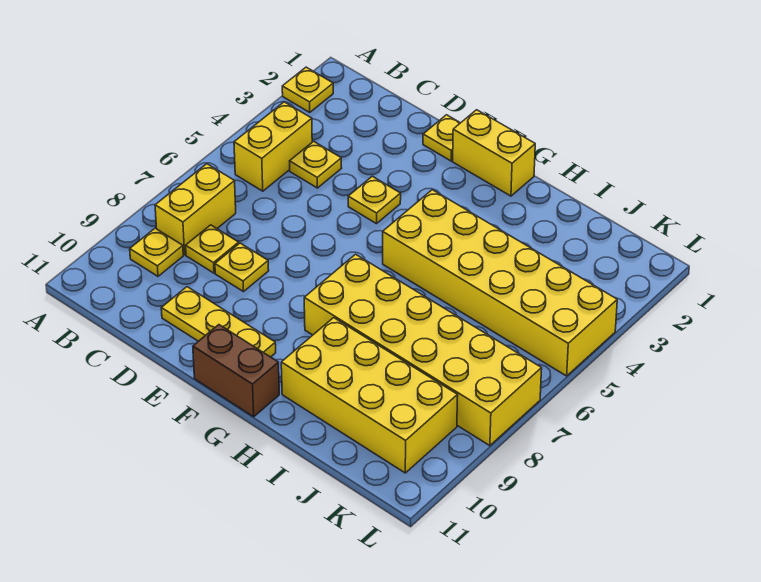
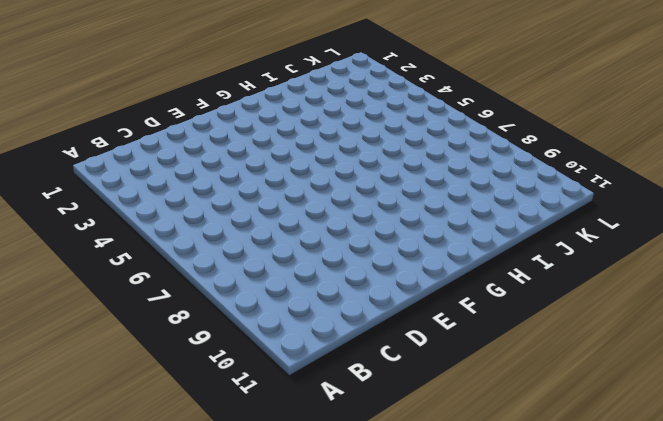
none -> yellow 1x1 plate [282,67,333,112]
none -> yellow 1x2 brick [234,102,312,191]
none -> yellow 1x2 brick [155,164,236,255]

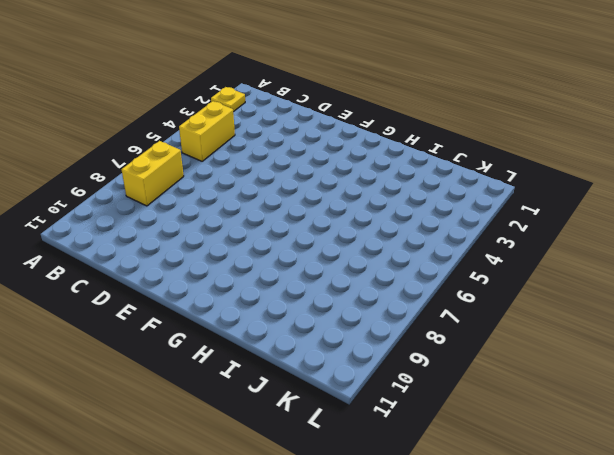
none -> yellow 1x1 plate [130,228,183,276]
none -> yellow 1x1 plate [290,141,341,188]
none -> yellow 1x1 plate [186,225,239,273]

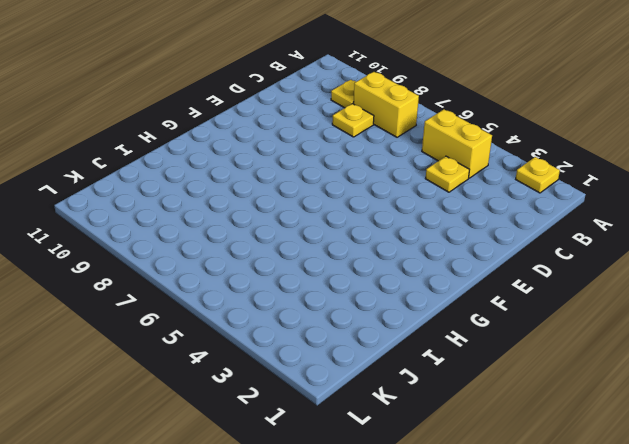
none -> yellow 1x1 plate [215,243,269,292]
none -> yellow 1x3 plate [161,287,276,357]
none -> yellow 1x1 plate [423,115,460,161]

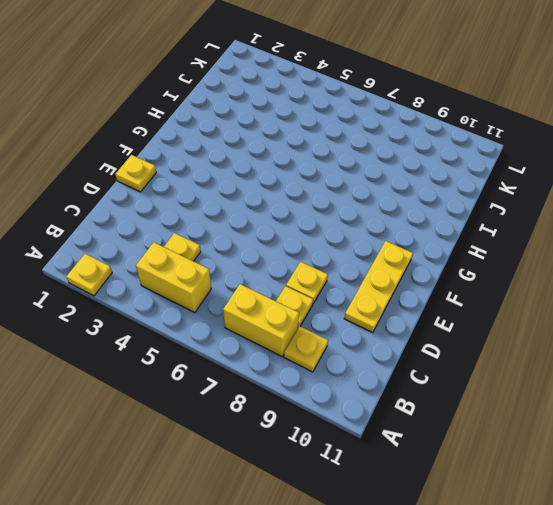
none -> yellow 1x1 plate [348,176,401,224]
none -> yellow 1x2 brick [453,110,535,196]
none -> brown 1x2 brick [193,325,279,417]

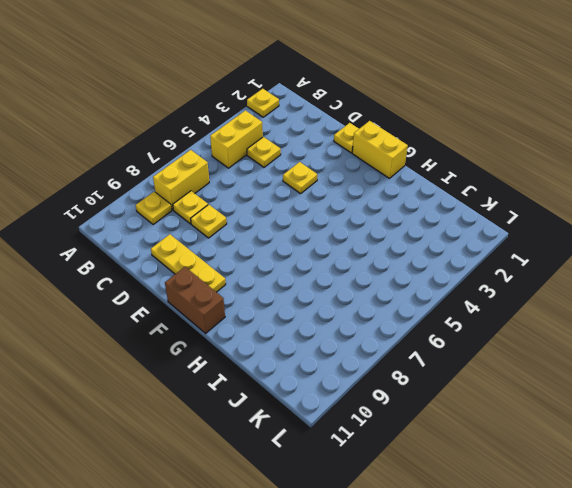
none -> yellow 2x6 brick [383,190,617,376]
none -> yellow 2x6 brick [304,254,542,446]
none -> yellow 2x4 brick [281,318,458,473]

